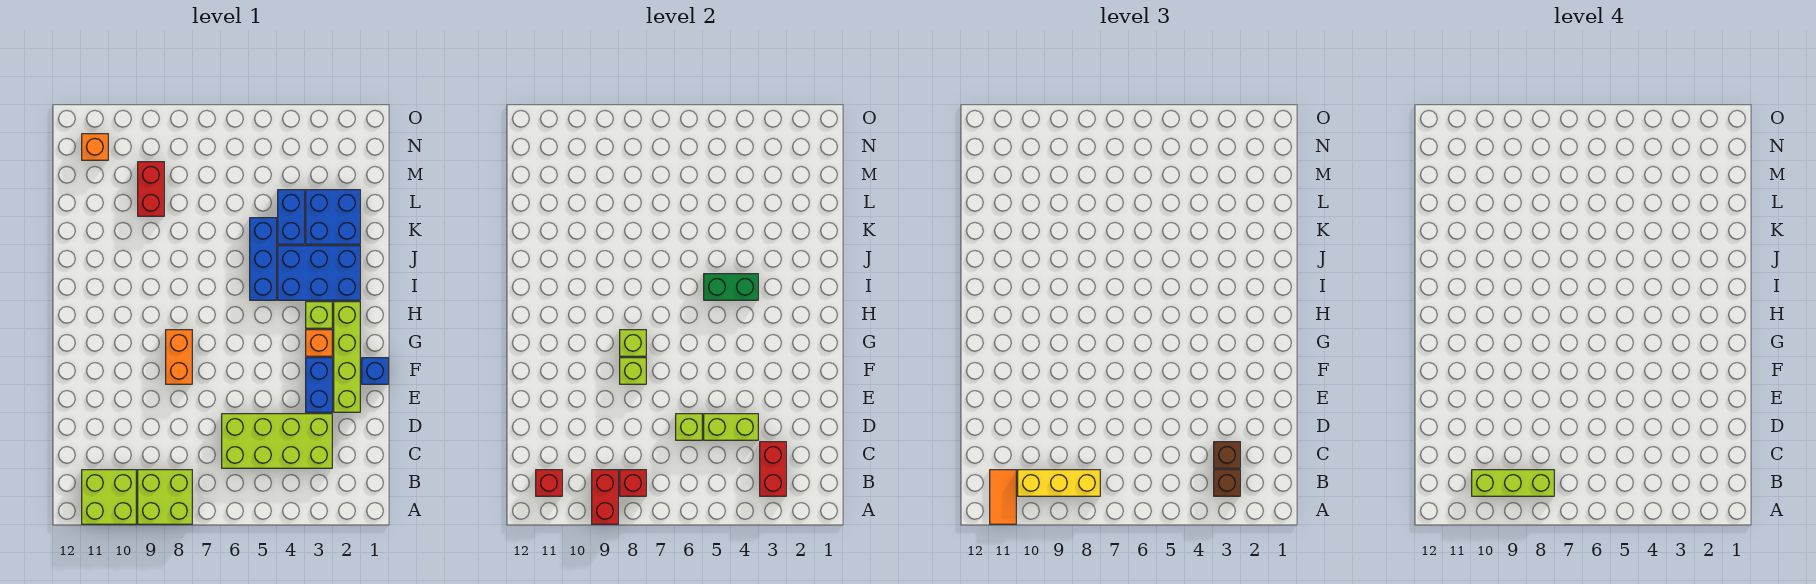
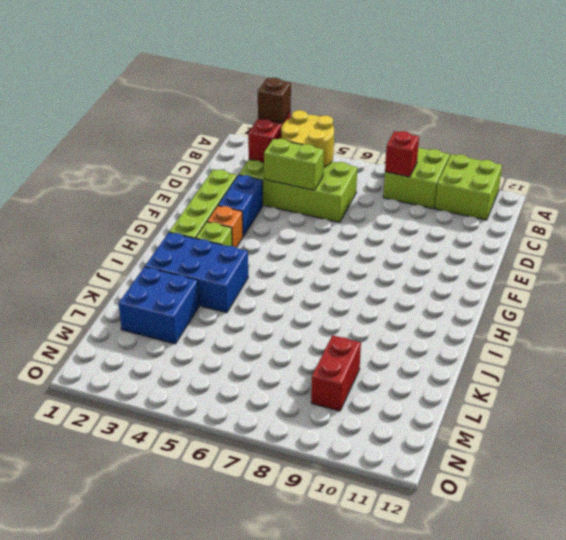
yellow 2x2 round brick [281,110,334,168] -> none
none -> blue 1x1 brick [362,358,388,384]
none -> orange 1x2 brick [166,330,192,384]
none -> blue 1x3 brick [250,218,276,300]

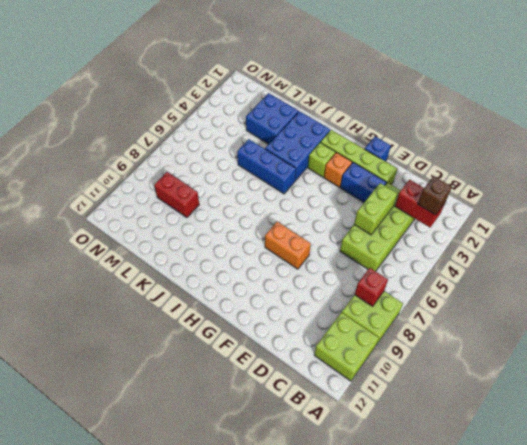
none -> blue 1x2 brick [278,190,304,244]
none -> orange 1x1 brick [82,134,108,160]
none -> red 1x2 brick [592,470,618,524]

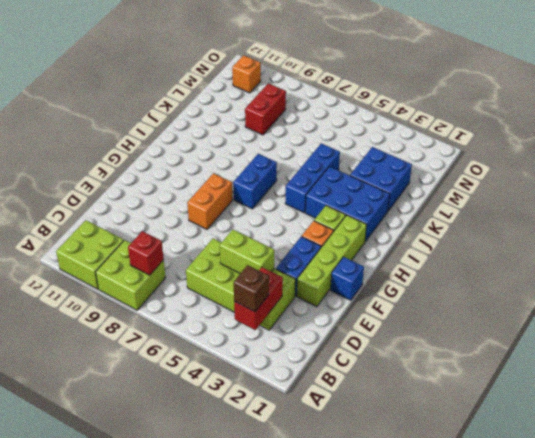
blue 1x2 brick [233,154,277,209] -> blue 1x2 brick moved to [278,190,304,244]
none -> red 1x2 brick [592,470,618,524]
none -> red 1x1 brick [536,470,562,496]
none -> lime 1x1 brick [676,414,702,440]

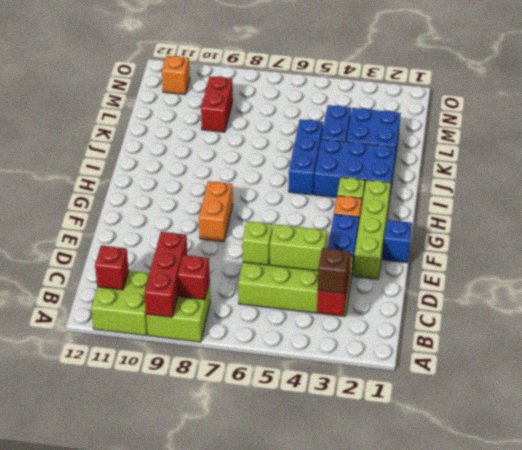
red 1x3 brick [144,232,187,317] -> red 1x2 brick [592,470,618,524]
none -> lime 1x1 brick [620,358,646,384]
none -> lime 1x1 brick [620,330,646,356]
none -> green 1x2 brick [704,274,758,300]

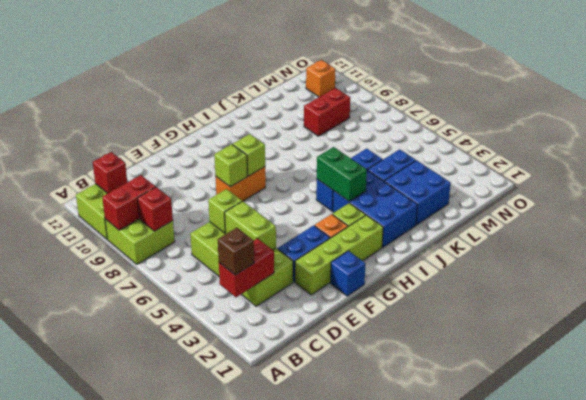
none -> orange 1x2 tile [990,470,1016,524]
none -> yellow 1x3 brick [1018,470,1100,496]
none -> brown 1x1 brick [1214,442,1240,468]

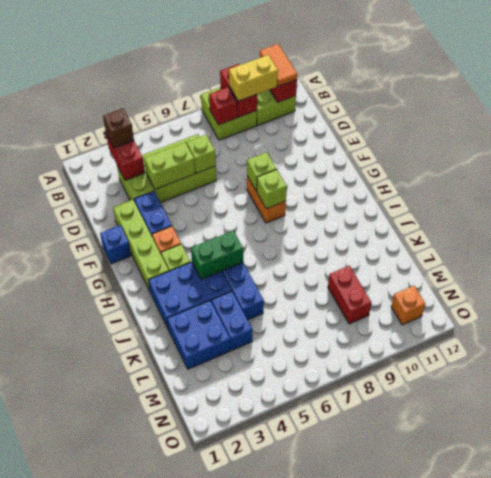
yellow 1x2 brick [229,55,278,101] -> yellow 1x3 brick [1018,470,1100,496]
none -> brown 1x1 brick [1214,442,1240,468]
none -> lime 1x3 brick [1472,470,1554,496]

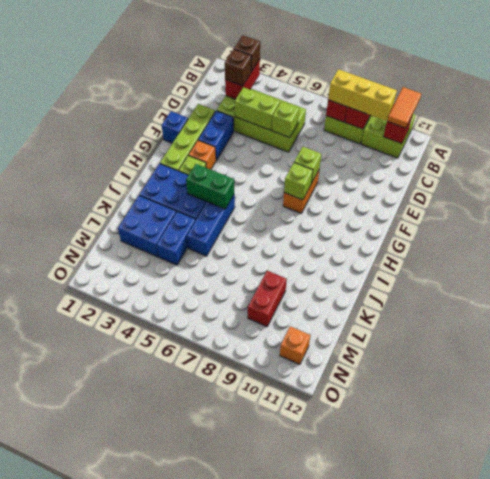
none -> lime 1x3 brick [1472,470,1554,496]

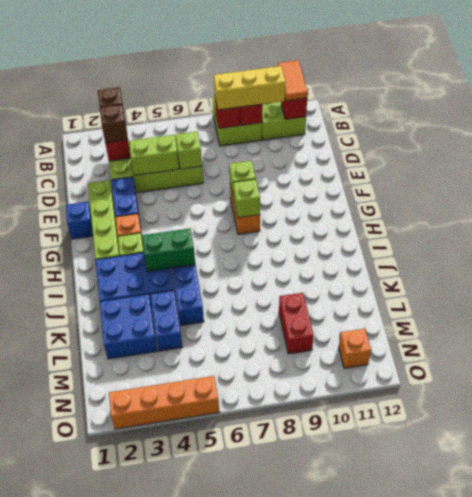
orange 1x4 brick [109,376,219,429] -> none
none -> lime 1x3 brick [1472,470,1554,496]

